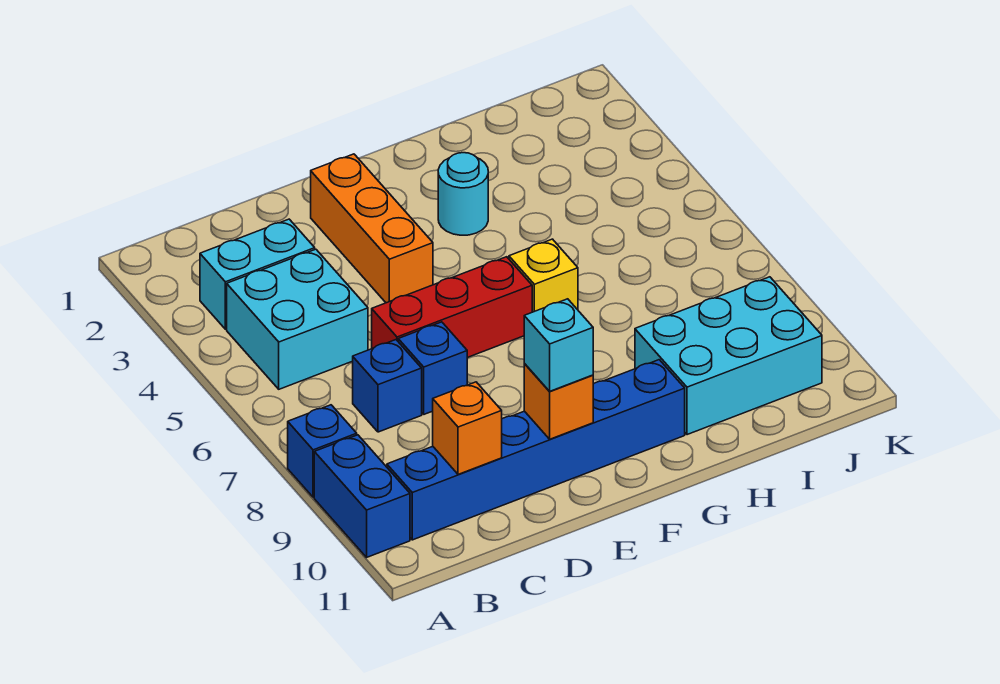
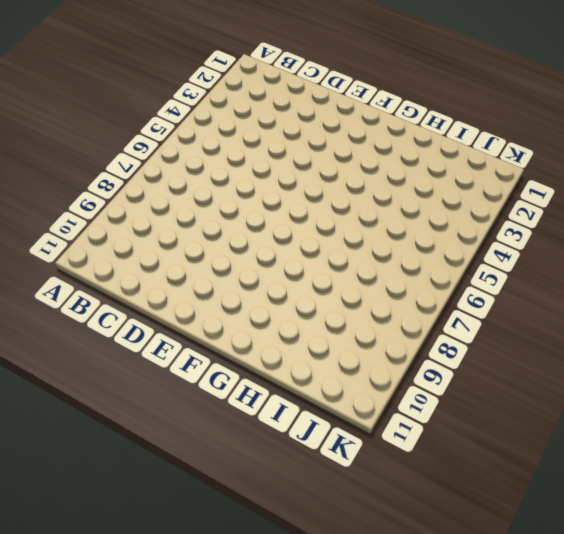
none -> blue 1x1 brick [288,405,357,497]
none -> blue 1x2 brick [314,435,410,557]
none -> cyan 1x2 brick [200,219,315,329]

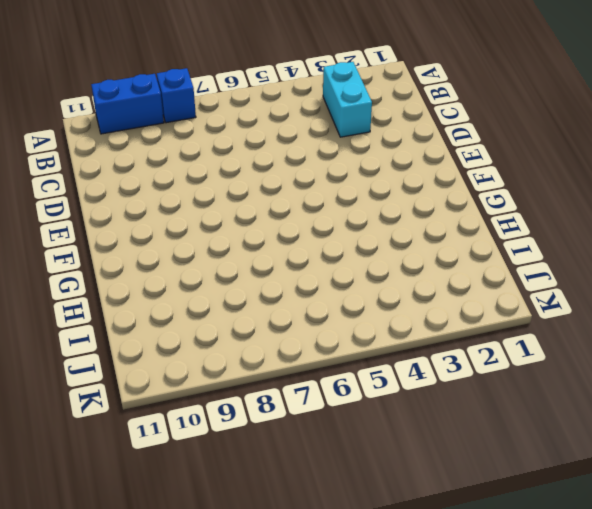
none -> cyan 2x2 brick [227,249,368,389]
none -> blue 1x6 brick [387,360,685,540]
none -> blue 1x1 brick [353,340,422,432]

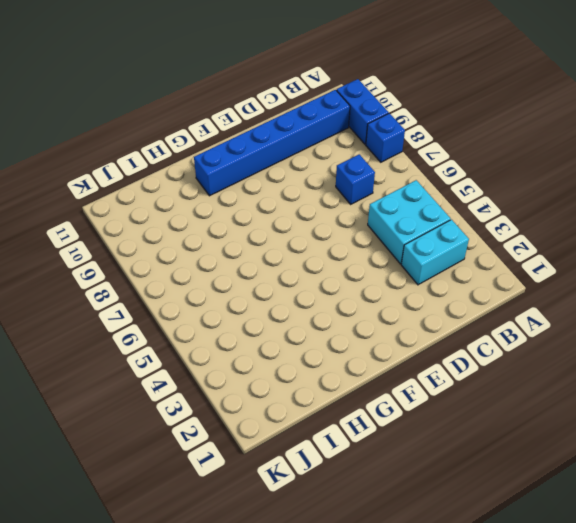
none -> red 1x3 brick [372,257,532,358]
none -> blue 1x1 brick [398,322,467,414]
none -> orange 1x3 brick [311,154,433,303]

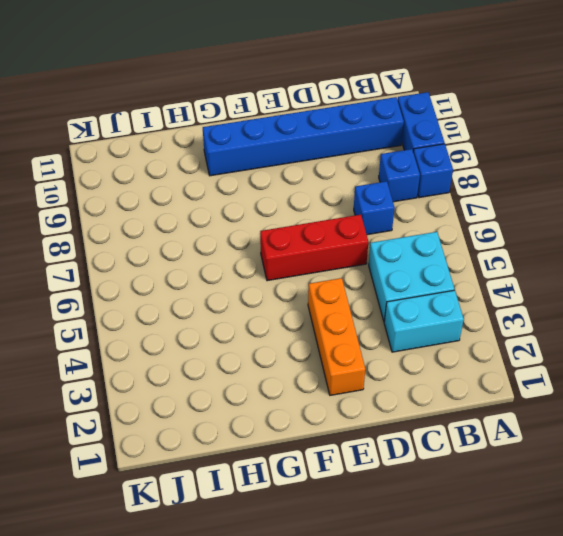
blue 1x1 brick [379,149,420,202] -> blue 1x1 brick moved to [398,322,467,414]
none -> cyan 1x1 round brick [438,153,488,235]
none -> yellow 1x1 brick [509,239,578,312]
none -> cyan 2x3 brick [635,277,822,435]

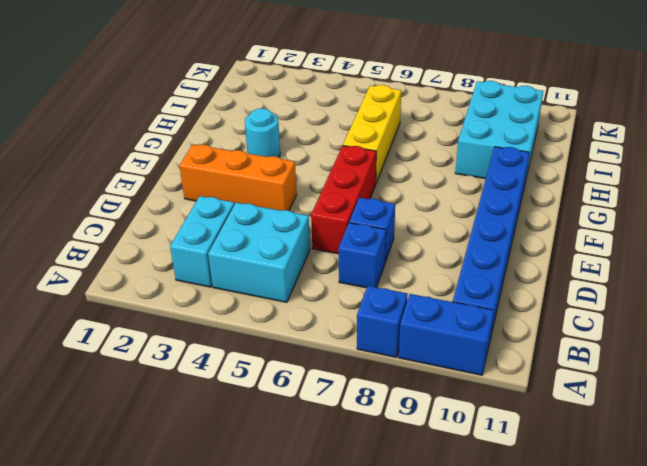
yellow 1x3 brick [343,85,401,183] -> yellow 1x1 brick [509,239,578,312]
none -> orange 1x1 brick [433,382,502,474]
none -> orange 1x1 brick [524,364,593,439]
none -> cyan 1x1 brick [524,299,593,391]

